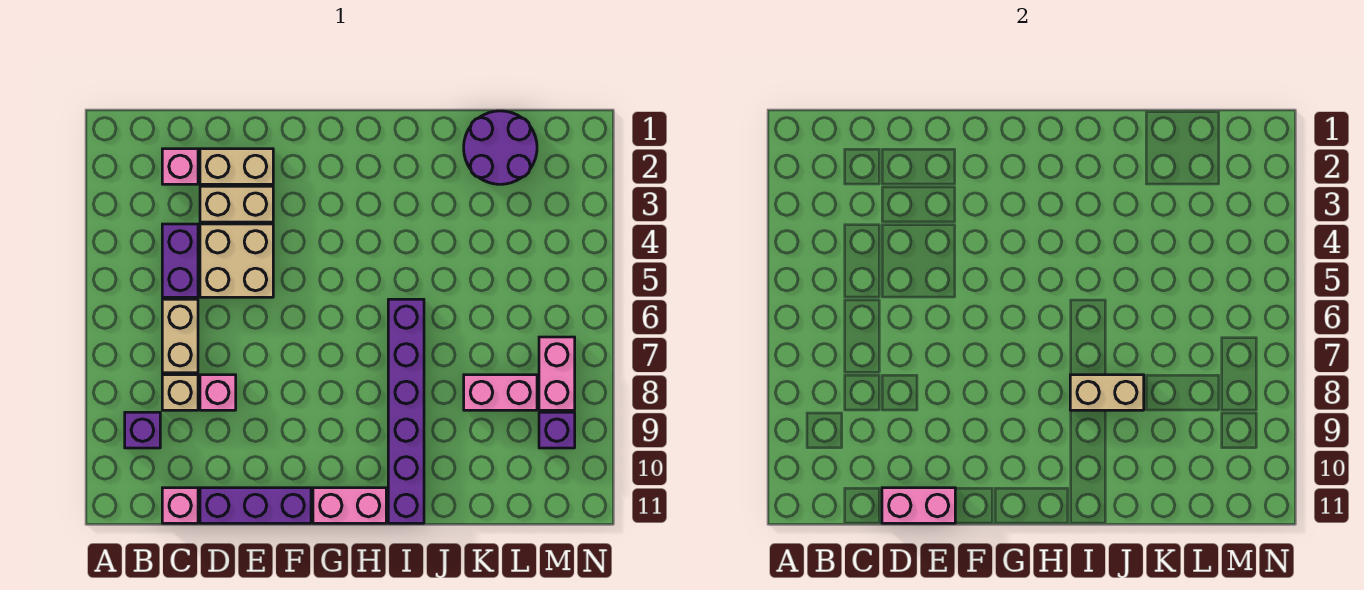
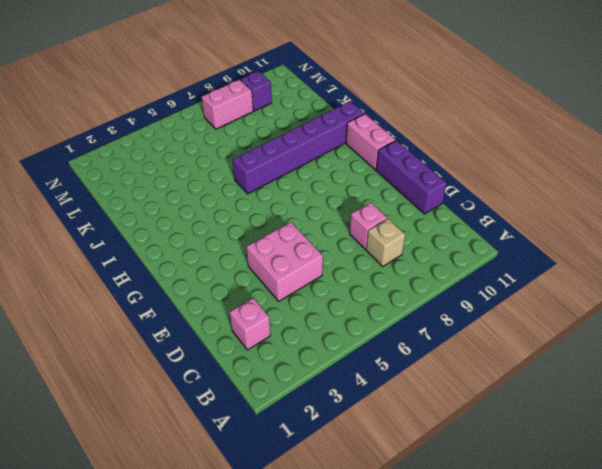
pink 2x2 brick [247,222,323,301] -> tan 2x2 brick [200,224,273,297]
none -> purple 1x1 brick [125,412,160,448]
none -> purple 1x2 brick [162,224,198,297]
none -> tan 1x2 brick [162,299,198,373]

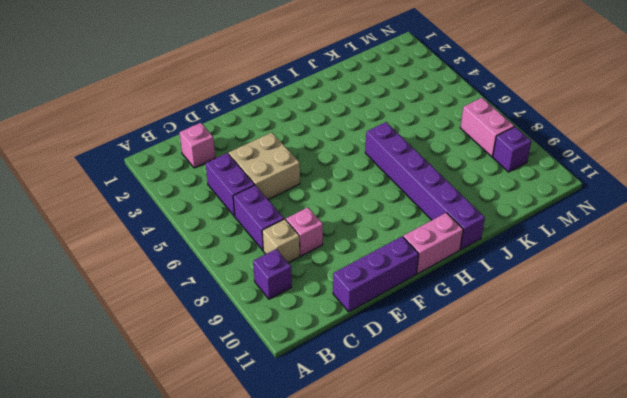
purple 1x2 brick [233,185,284,250] -> tan 1x2 brick [162,299,198,373]
none -> pink 1x1 brick [162,488,198,523]
none -> tan 1x2 brick [200,149,273,184]
none -> tan 1x2 brick [200,186,273,222]

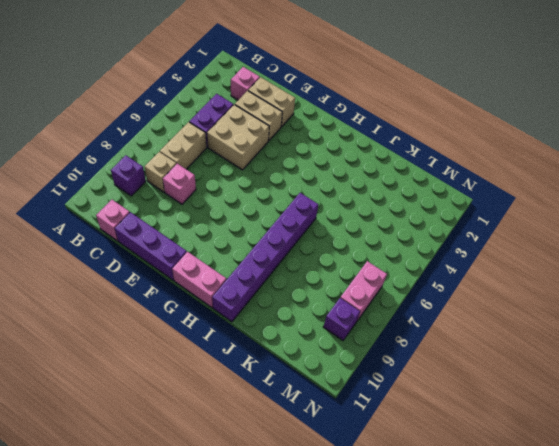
none -> purple 2x2 round brick [464,111,537,184]
none -> pink 1x2 brick [464,375,537,410]
none -> pink 1x2 brick [882,488,955,523]

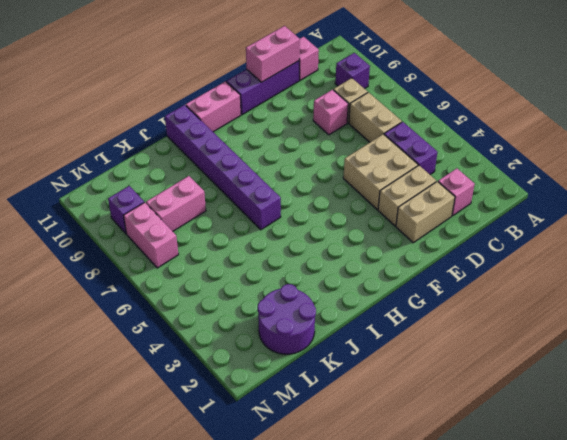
none -> tan 1x2 brick [1070,375,1144,410]

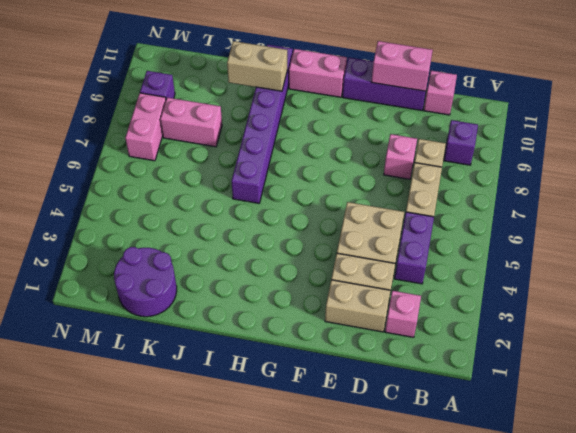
tan 1x2 brick [227,41,287,91] -> tan 1x2 brick moved to [1070,375,1144,410]

